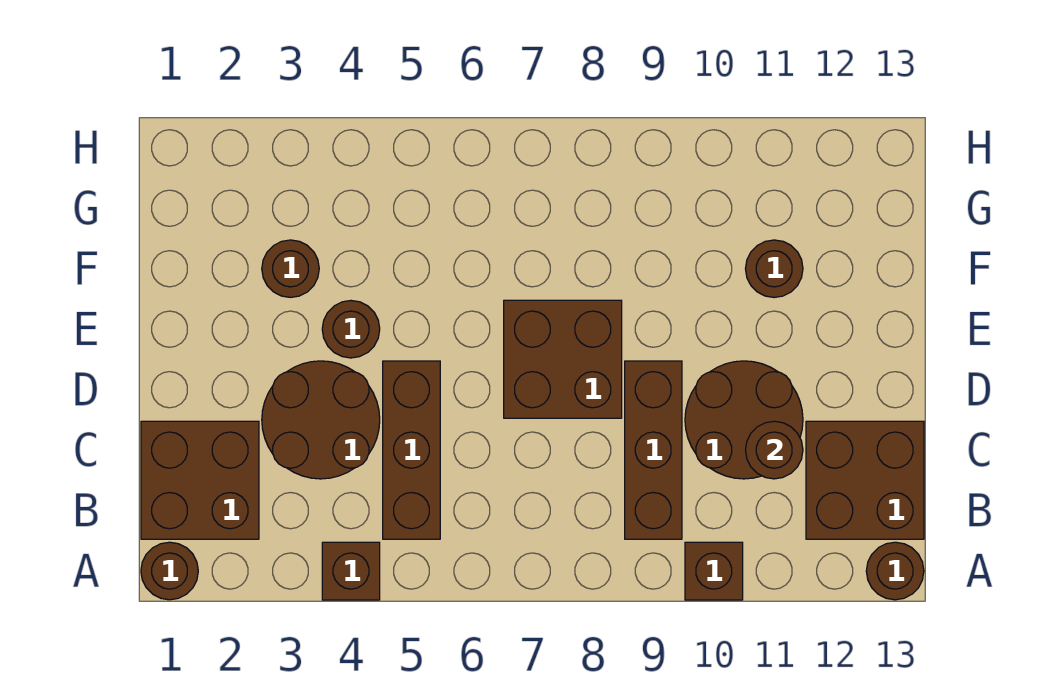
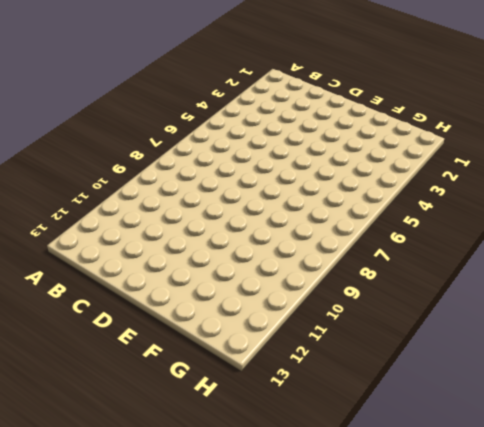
none -> brown 1x1 round brick [141,542,198,600]
none -> brown 1x1 brick [322,542,380,600]
none -> brown 1x1 brick [685,542,743,600]

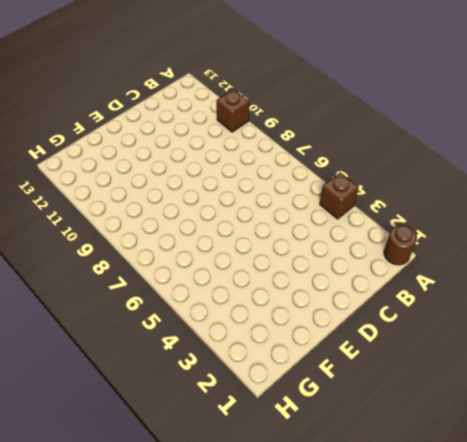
none -> brown 1x1 round brick [866,542,924,600]
none -> brown 2x2 brick [141,421,259,539]
none -> brown 1x3 brick [383,361,440,539]

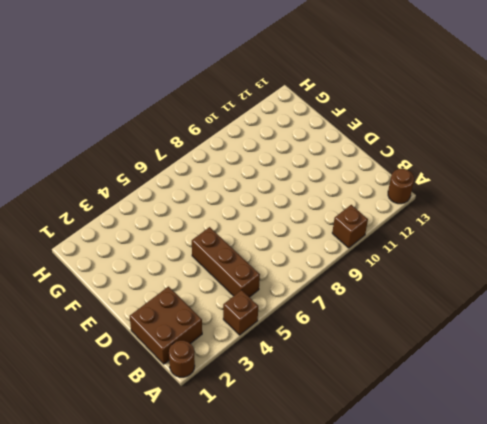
none -> brown 1x3 brick [625,361,682,539]
none -> brown 2x2 brick [806,421,924,539]
none -> brown 2x2 round brick [262,361,380,479]

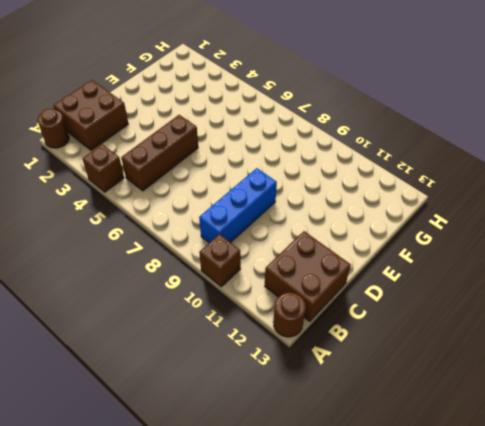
blue 1x3 brick [199,168,277,243] -> brown 1x3 brick [625,361,682,539]
none -> brown 2x2 round brick [262,361,380,479]
none -> brown 2x2 round brick [685,361,803,479]
none -> brown 2x2 brick [504,300,622,418]

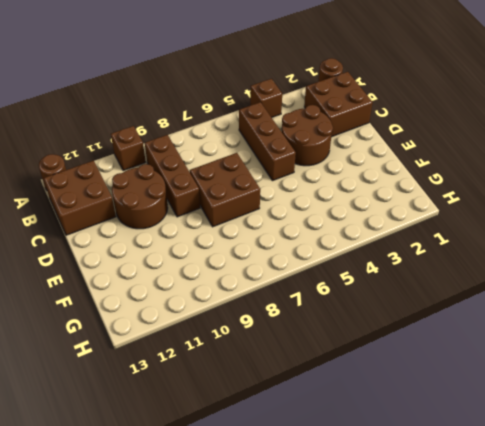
none -> brown 1x1 round brick [322,301,380,358]
none -> brown 1x1 round brick [262,240,319,297]
none -> brown 1x1 round brick [745,240,803,298]

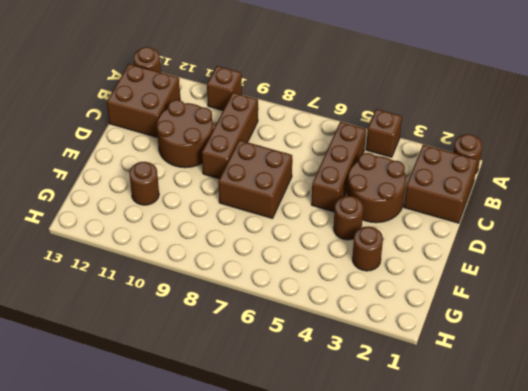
none -> brown 1x1 round brick [746,421,803,479]

